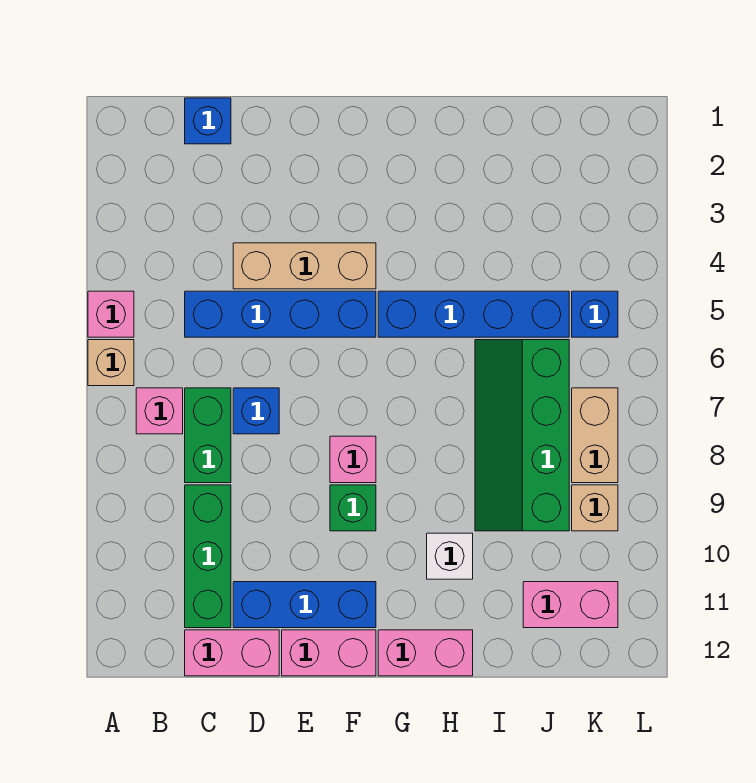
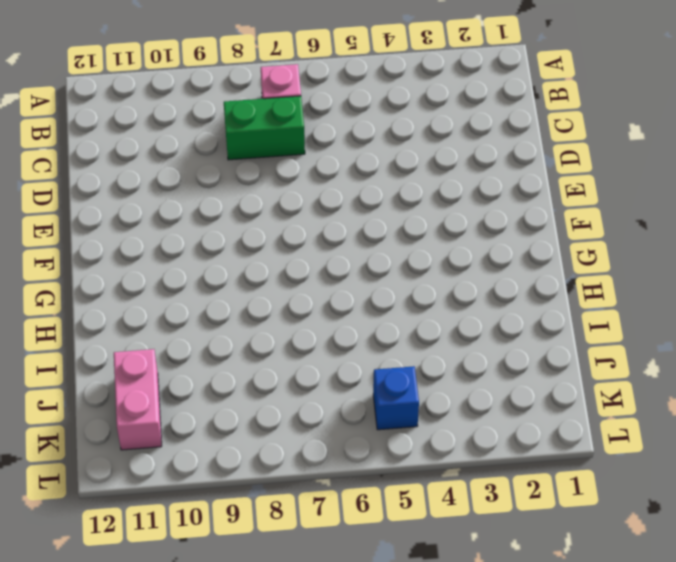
none -> pink 1x1 brick [88,291,134,337]
none -> tan 1x1 brick [88,340,134,386]
none -> blue 1x1 brick [185,98,231,144]

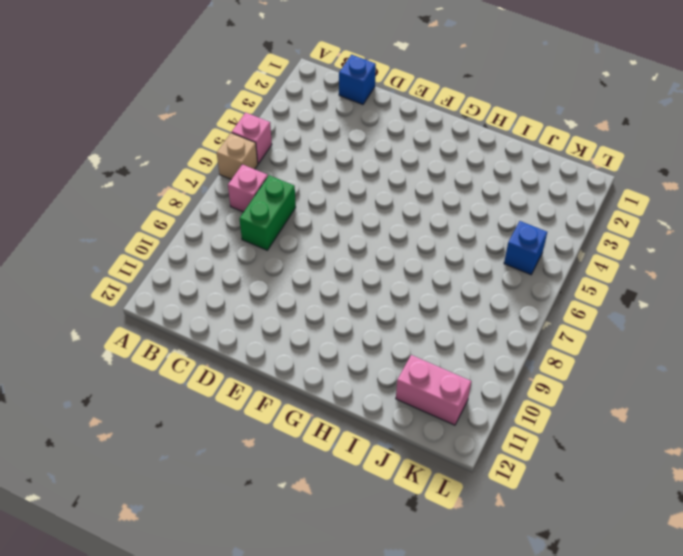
none -> blue 1x4 brick [185,291,376,337]
none -> green 1x3 brick [185,485,231,628]
none -> pink 1x2 brick [185,630,279,676]

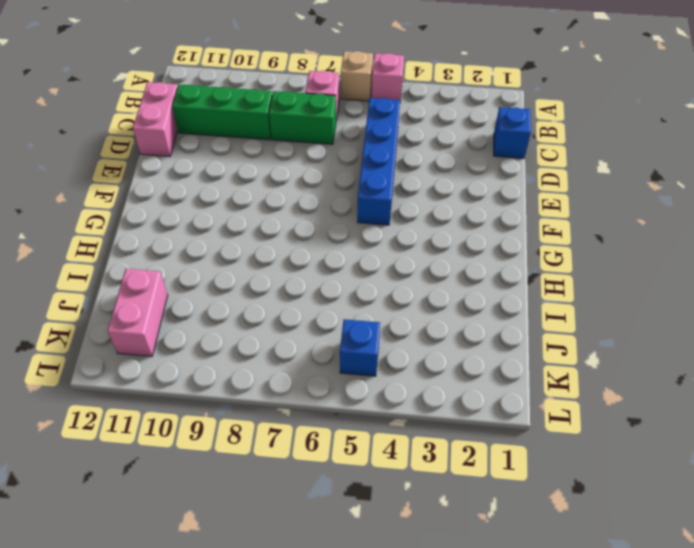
none -> tan 1x3 brick [233,243,376,289]
none -> blue 1x1 brick [233,388,279,434]
none -> blue 1x3 brick [233,582,376,628]

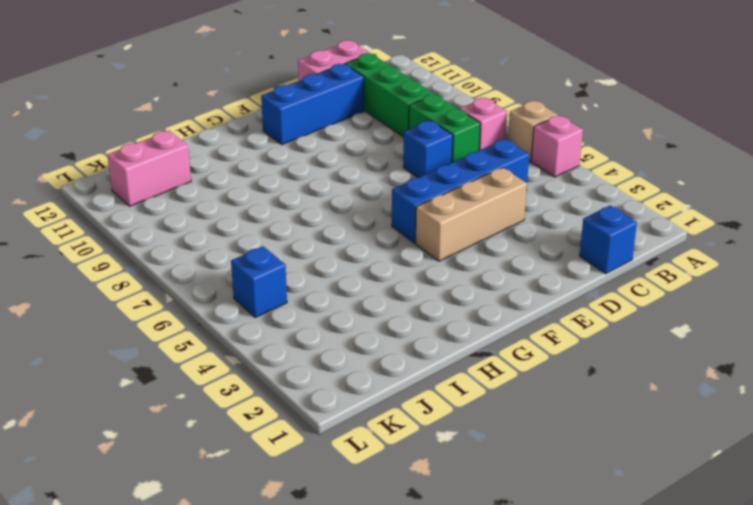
none -> pink 1x2 brick [282,630,376,676]
none -> pink 1x1 brick [330,436,376,483]
none -> green 1x1 brick [330,485,376,531]

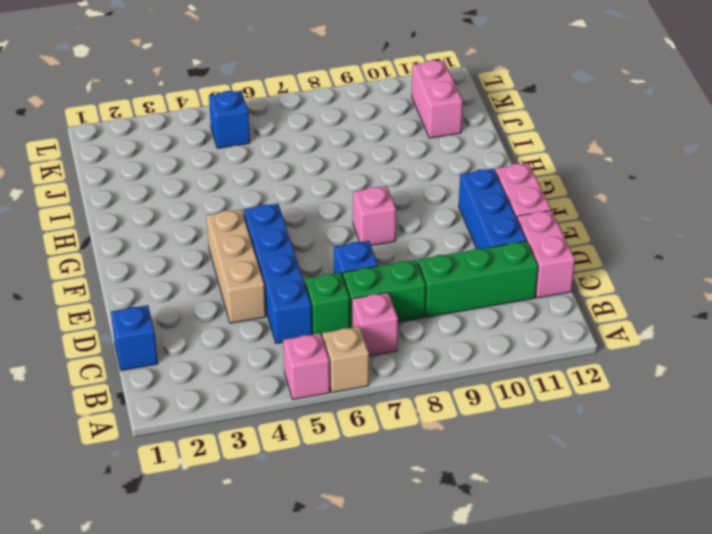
green 1x1 brick [305,273,350,336] -> green 1x1 brick moved to [330,485,376,531]
none -> blue 1x4 brick [378,291,569,337]
none -> pink 1x2 brick [378,630,473,676]
none -> white 1x1 brick [427,533,473,579]

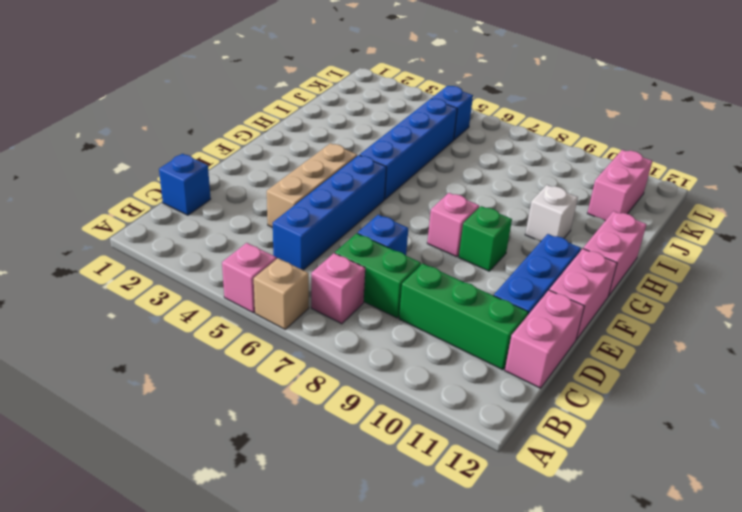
none -> green 2x4 slope [475,340,569,531]
none -> tan 1x2 brick [572,388,618,483]
none -> tan 1x1 brick [572,485,618,531]

